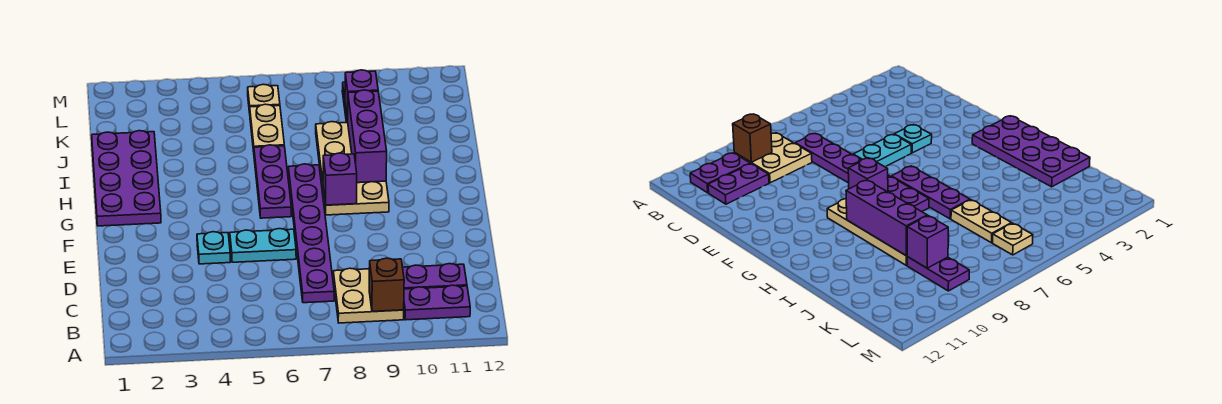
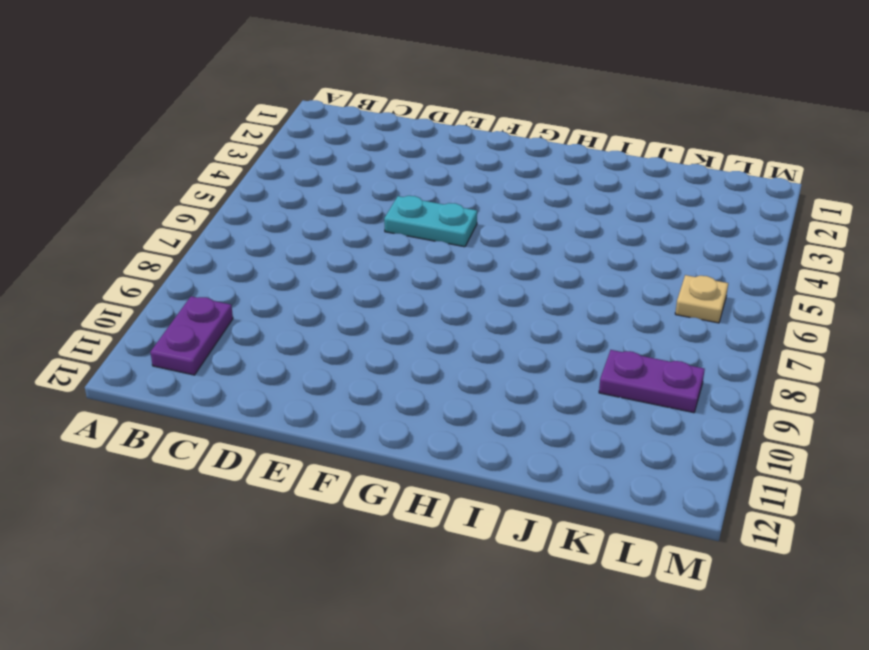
cyan 1x2 plate [384,196,477,247] -> cyan 1x2 plate turned to [230,229,296,262]
none -> tan 2x2 plate [333,268,404,323]
none -> purple 1x6 plate [288,164,334,303]
none -> purple 1x2 plate [403,264,467,289]

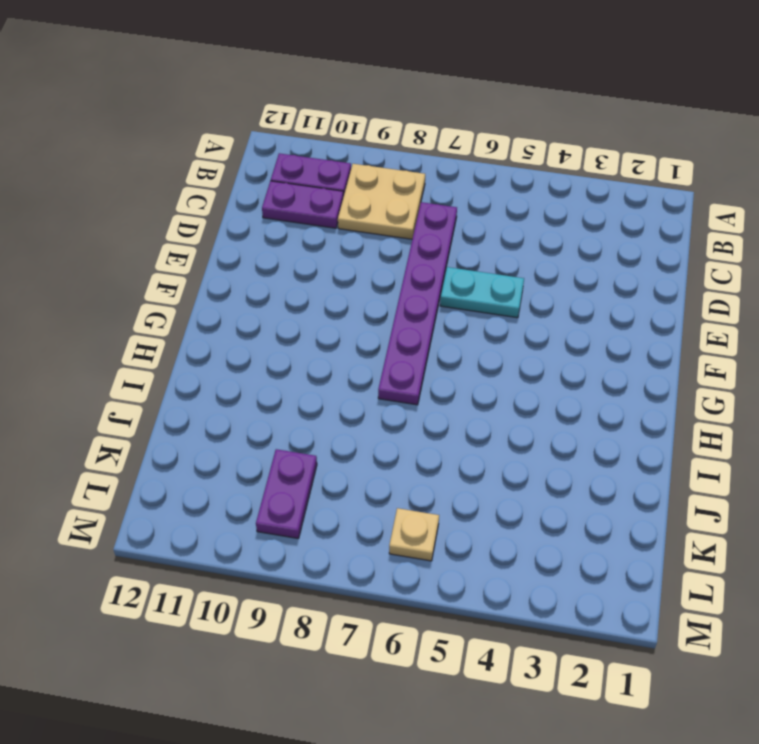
none -> cyan 1x1 plate [197,232,230,264]
none -> purple 2x4 plate [92,131,161,226]
none -> purple 1x3 plate [254,145,291,218]

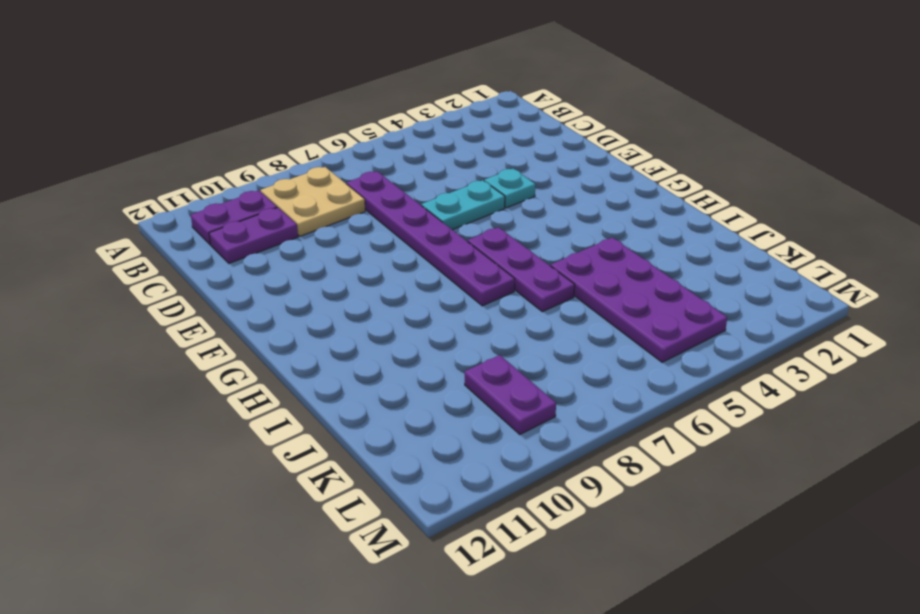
purple 2x4 plate [551,238,727,362] -> purple 2x4 plate moved to [92,131,161,226]
none -> tan 2x4 plate [316,122,389,215]
none -> tan 1x2 plate [250,104,284,152]
none -> tan 1x1 plate [248,84,280,113]

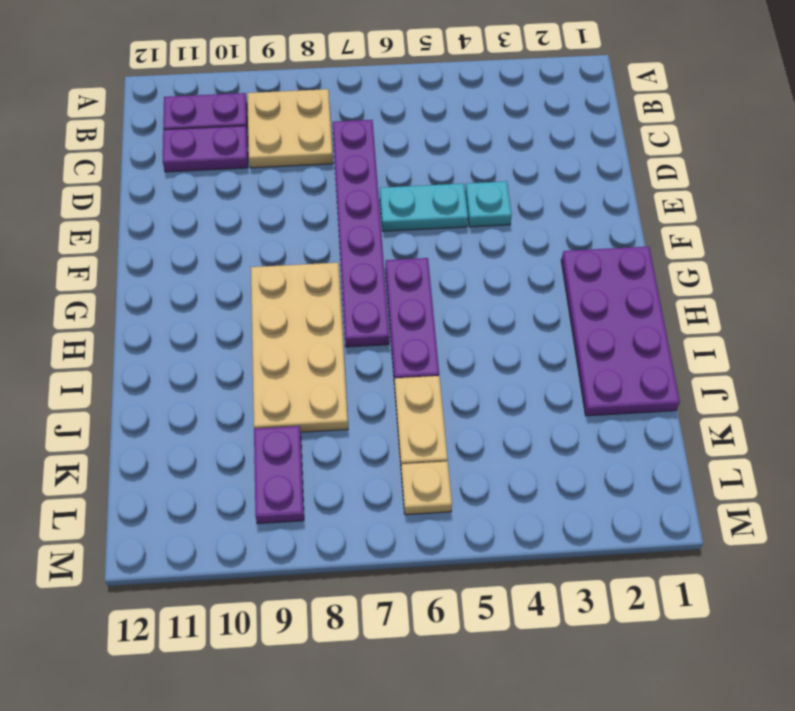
none -> brown 1x1 brick [369,258,404,311]
none -> purple 1x1 brick [323,153,357,205]
none -> purple 1x3 brick [347,90,387,183]

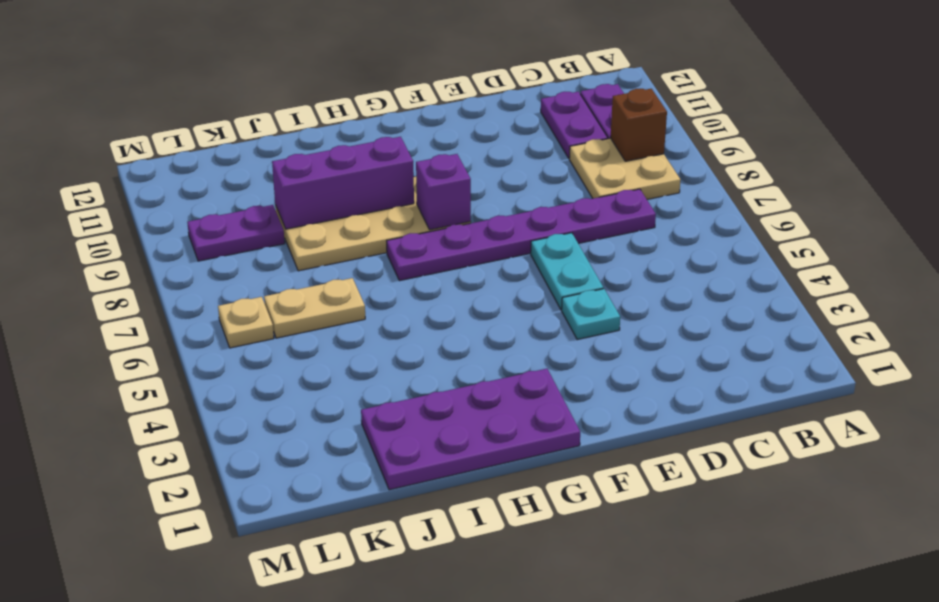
none -> purple 1x3 plate [254,145,291,218]
none -> purple 1x1 brick [345,70,378,120]

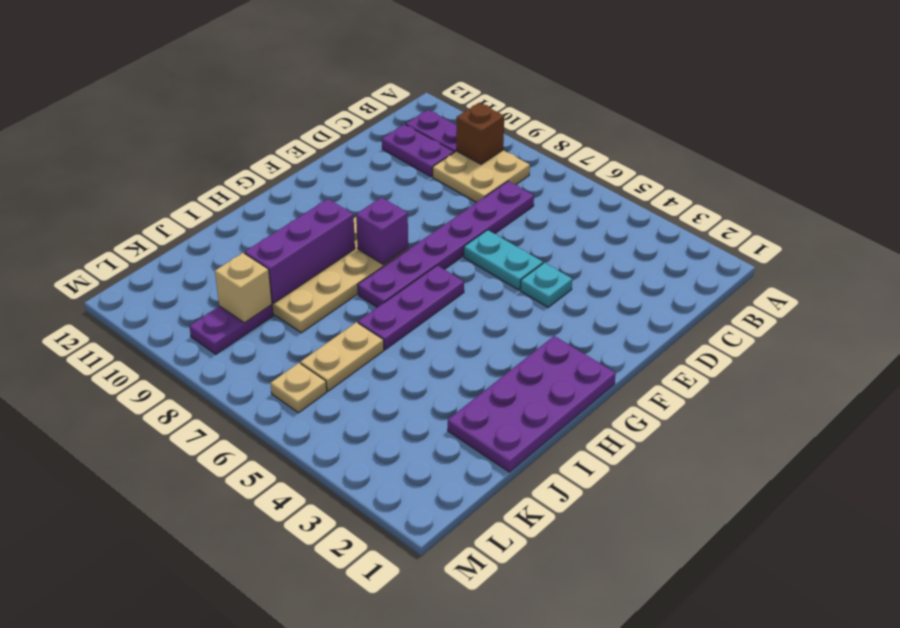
tan 1x1 brick [215,253,272,323] -> purple 1x1 brick [345,70,378,120]

